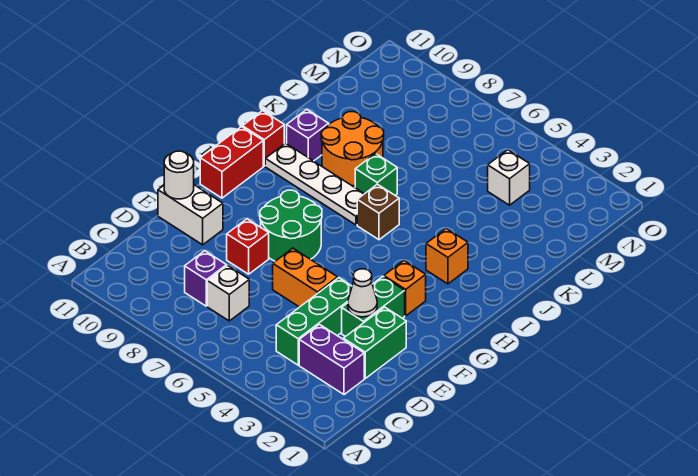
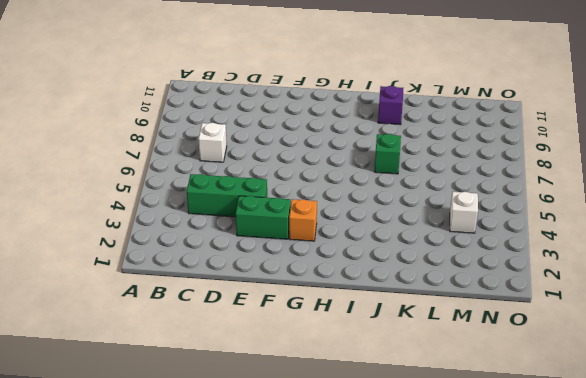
none -> purple 1x2 brick [299,324,364,395]
none -> purple 1x1 brick [185,251,227,306]
none -> green 1x2 brick [343,307,406,378]

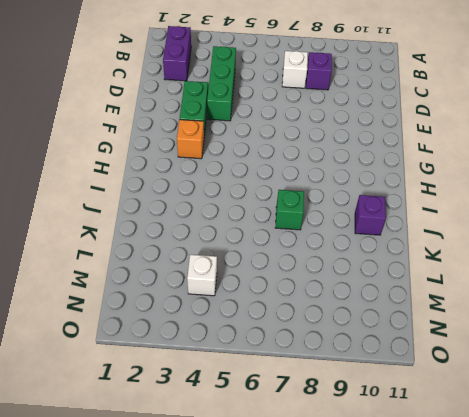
purple 1x2 brick [163,26,191,81] -> purple 1x2 brick turned to [299,324,364,395]
none -> green 1x2 brick [343,307,406,378]
none -> orange 1x2 brick [273,248,338,307]
none -> red 1x1 brick [227,219,269,274]

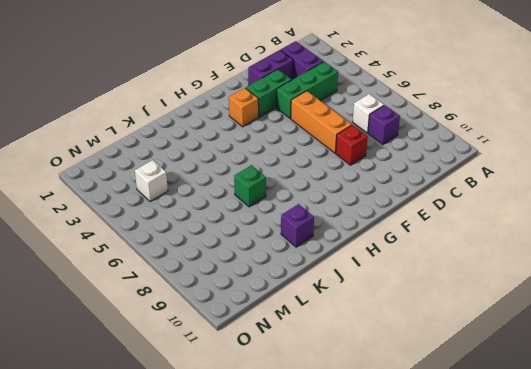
purple 1x2 brick [248,50,293,85] -> green 1x2 brick [343,307,406,378]
orange 1x3 brick [291,91,352,153] -> orange 1x2 brick [273,248,338,307]
none -> white 1x2 brick [158,185,223,245]
none -> green 2x2 round brick [260,190,322,261]
none -> red 1x2 brick [200,127,263,198]

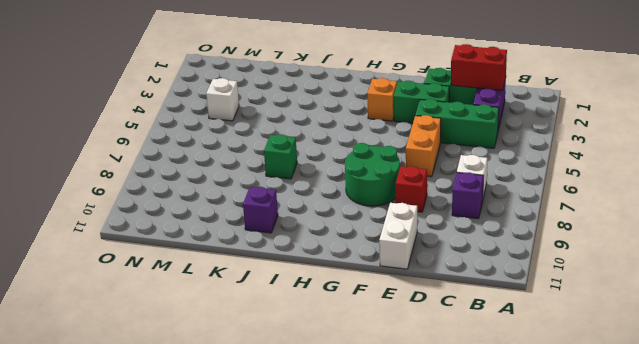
red 1x2 brick [451,44,507,90] -> red 1x2 brick moved to [200,127,263,198]
none -> orange 1x1 brick [426,228,468,284]
none -> brown 1x1 brick [357,184,399,240]
none -> white 1x4 plate [265,143,364,225]

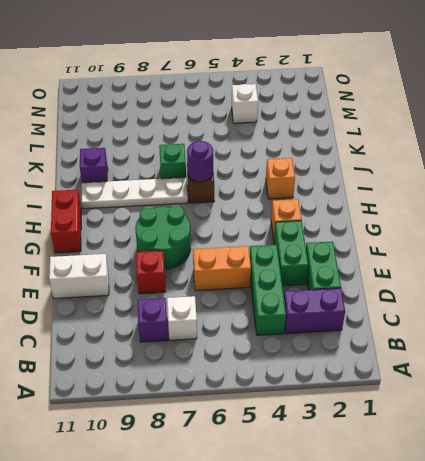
purple 1x1 round brick [187,141,213,182] -> none
none -> red 1x1 brick [242,111,284,166]
none -> orange 2x2 round brick [321,112,384,186]
none -> white 1x1 cone [348,269,377,317]

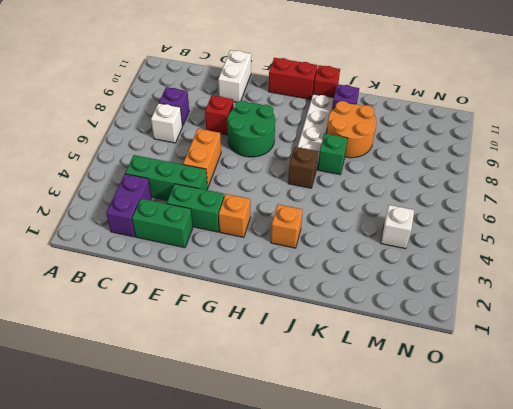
none -> white 1x1 cone [348,269,377,317]
none -> white 1x1 round brick [164,151,194,199]

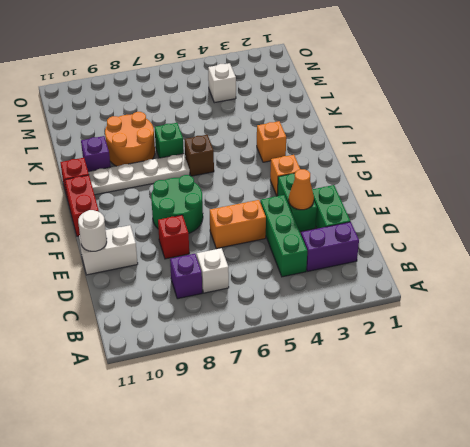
orange 1x1 cone [289,169,314,210] -> white 1x1 cone [348,269,377,317]

